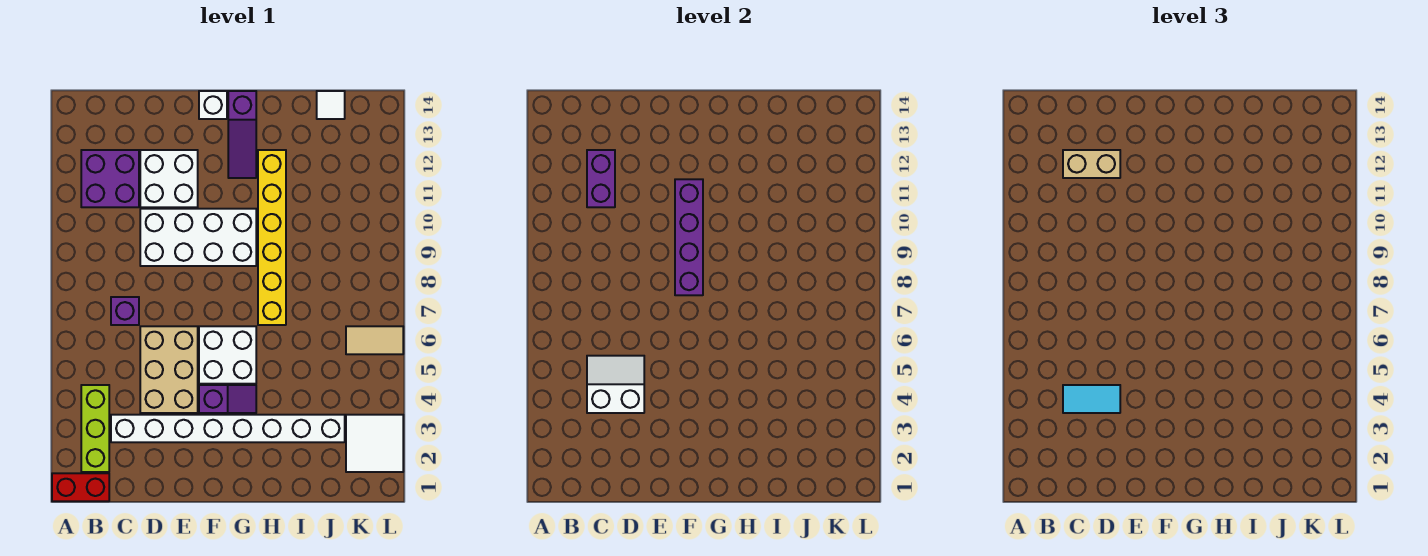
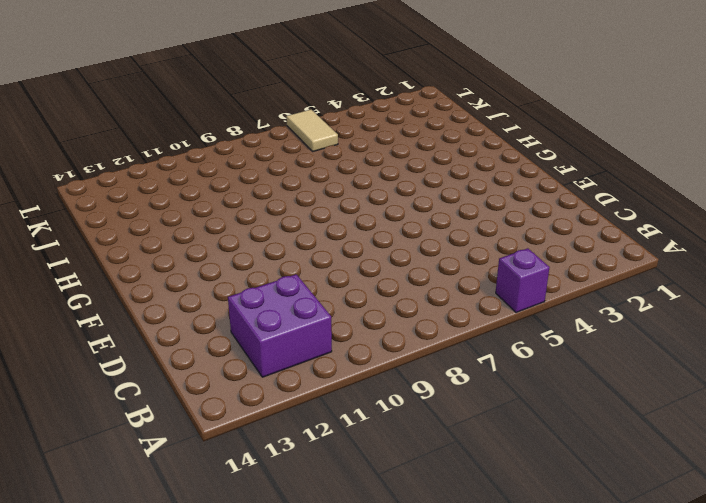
purple 1x1 brick [496,248,550,313] -> purple 1x1 brick moved to [111,297,139,325]
none -> red 1x2 brick [52,473,109,501]
none -> lime 1x3 brick [81,385,109,472]
none -> white 1x8 brick [111,415,345,442]

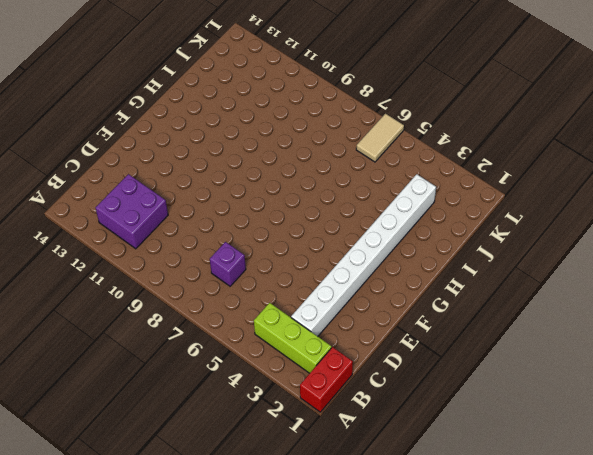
none -> tan 2x3 brick [140,326,198,413]
none -> white 2x4 brick [140,209,256,266]
none -> white 2x2 brick [140,150,198,207]

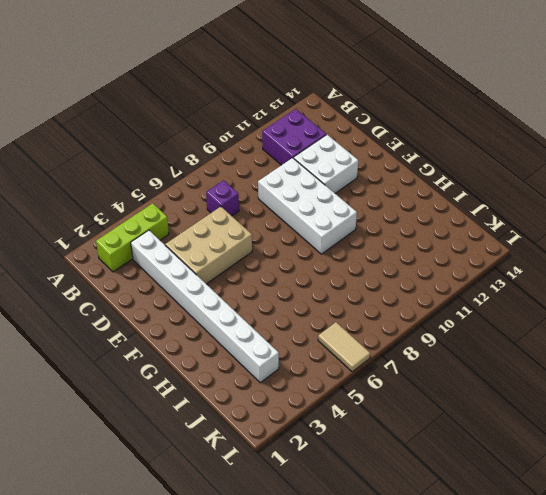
none -> red 1x2 brick [52,473,109,501]
none -> purple 1x2 slope [199,385,256,413]
none -> white 2x2 brick [199,326,256,384]

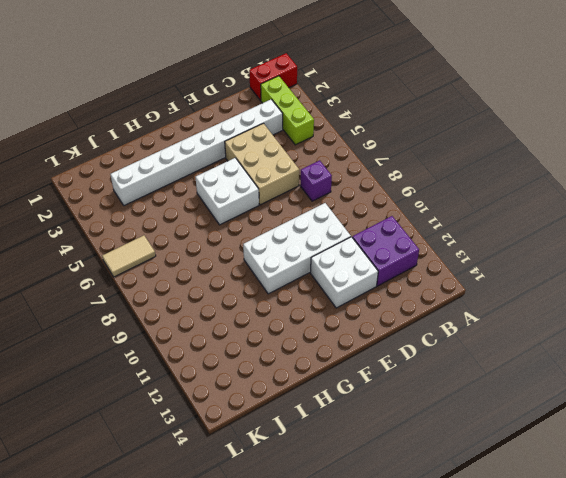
none -> purple 1x2 slope [199,385,256,413]
none -> white 1x1 brick [199,91,227,119]
none -> purple 1x3 slope [228,91,256,178]

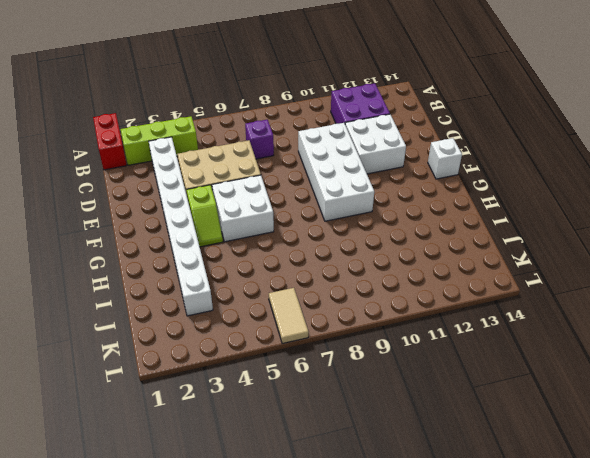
lime 1x2 slope [186,185,223,247] -> purple 1x2 slope [199,385,256,413]
none -> purple 1x3 slope [228,91,256,178]
none -> yellow 1x6 brick [258,150,286,325]
none -> white 1x1 tile [317,91,345,119]

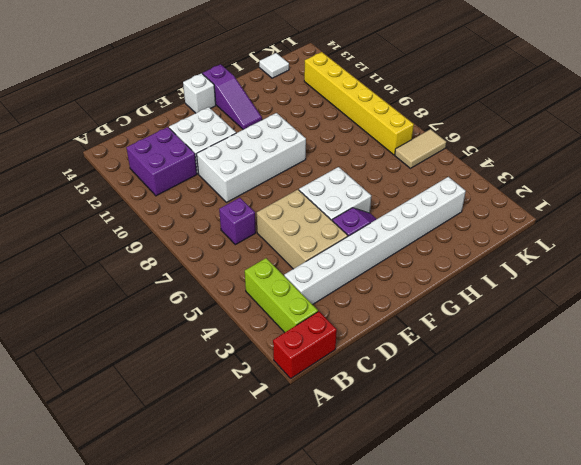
yellow 1x6 brick [304,52,414,155] -> yellow 1x6 brick moved to [258,150,286,325]
none -> white 2x2 tile [346,415,403,472]
none -> white 2x2 slope [587,356,644,413]
none -> purple 1x2 brick [587,150,615,207]

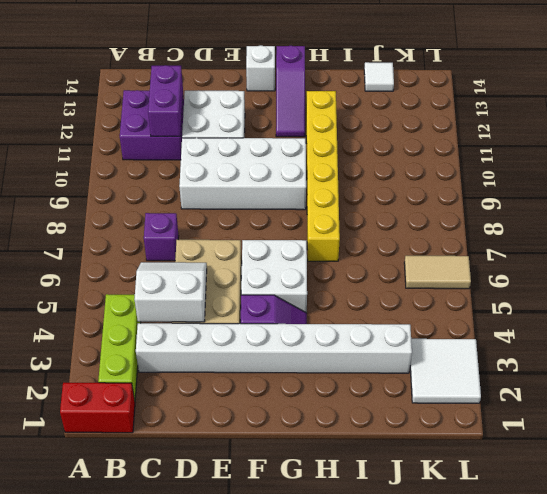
none -> purple 1x4 brick [675,179,703,295]
none -> cyan 1x2 tile [1063,385,1120,413]
none -> tan 1x2 brick [1063,150,1120,178]

